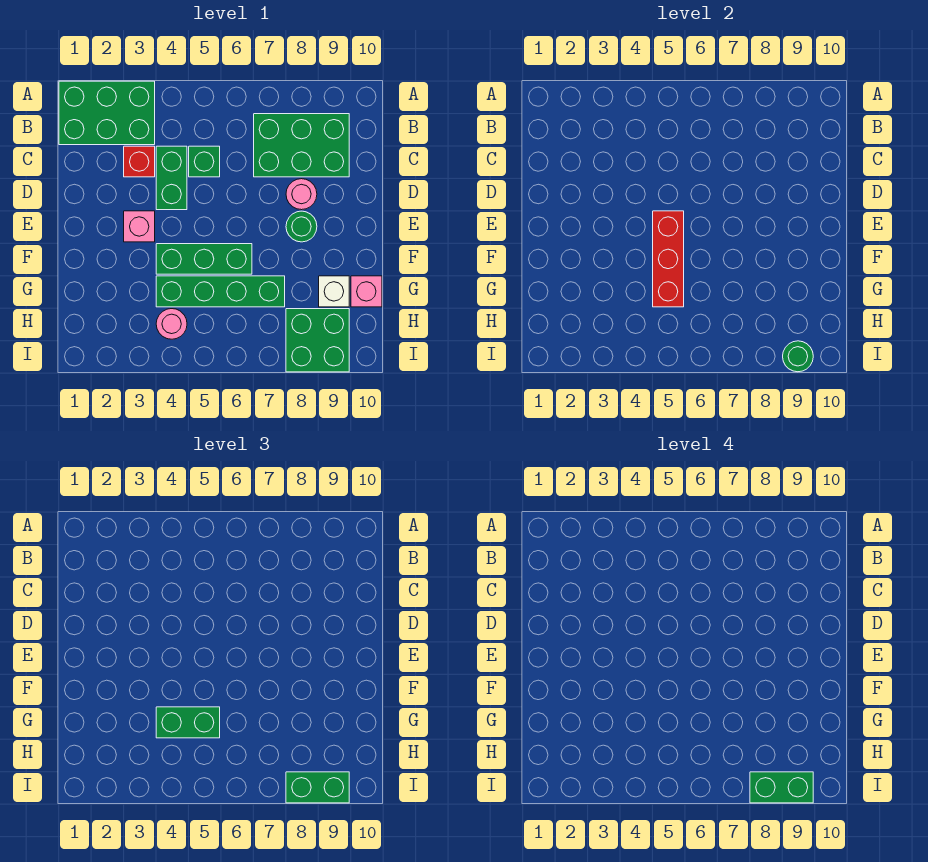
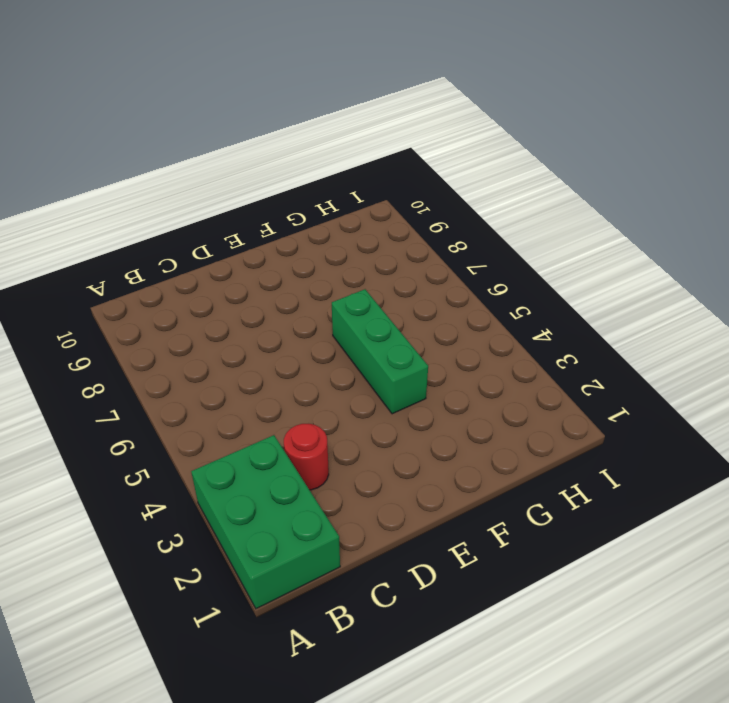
red 1x1 round brick [284,424,329,490] -> red 1x1 brick [124,146,155,177]
none -> green 2x3 brick [254,114,349,177]
none -> green 1x2 brick [156,146,187,210]
none -> green 1x1 brick [189,146,220,177]

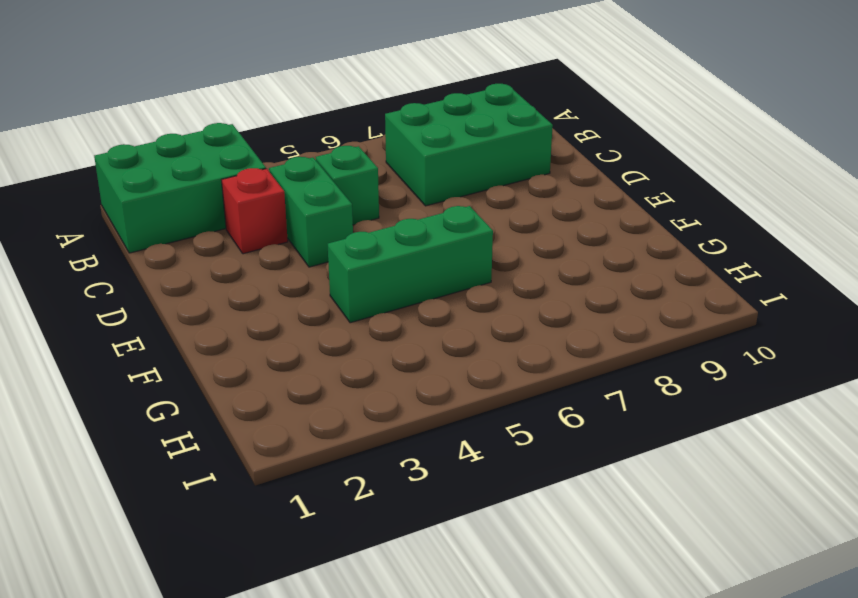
none -> pink 1x1 round brick [286,179,317,210]
none -> pink 1x1 brick [124,211,155,242]
none -> green 1x1 round brick [286,211,317,242]

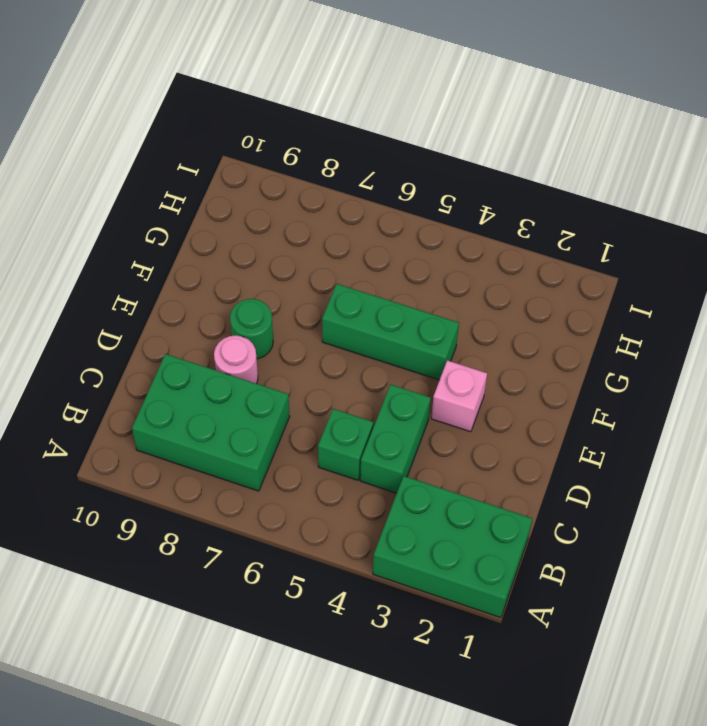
none -> red 1x1 brick [124,146,155,177]
none -> green 1x4 brick [156,276,285,307]
none -> white 1x1 brick [319,276,349,307]

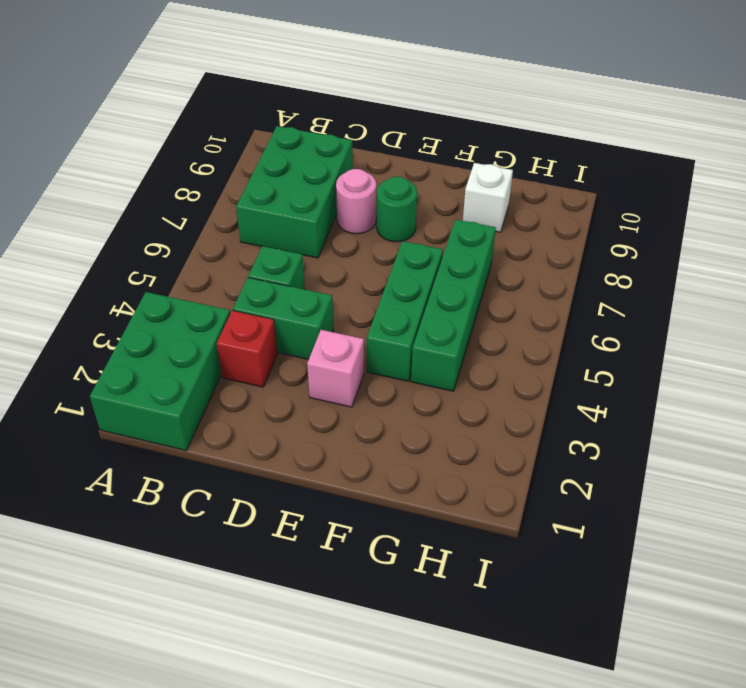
none -> pink 1x1 brick [351,276,382,307]
none -> pink 1x1 round brick [156,309,187,339]
none -> green 2x2 brick [286,309,349,372]

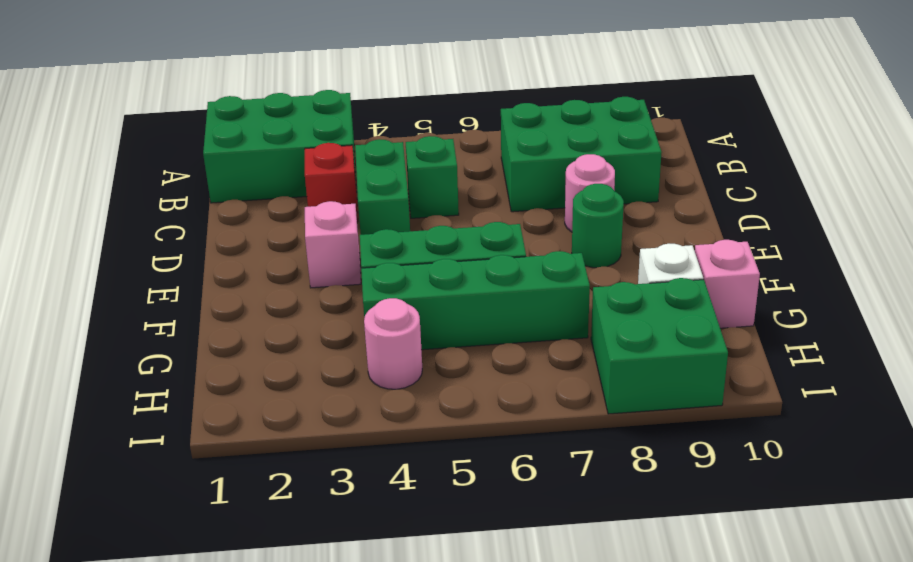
none -> red 1x3 brick [653,211,684,307]
none -> green 1x1 round brick [783,341,813,372]
none -> green 1x2 brick [156,707,220,738]

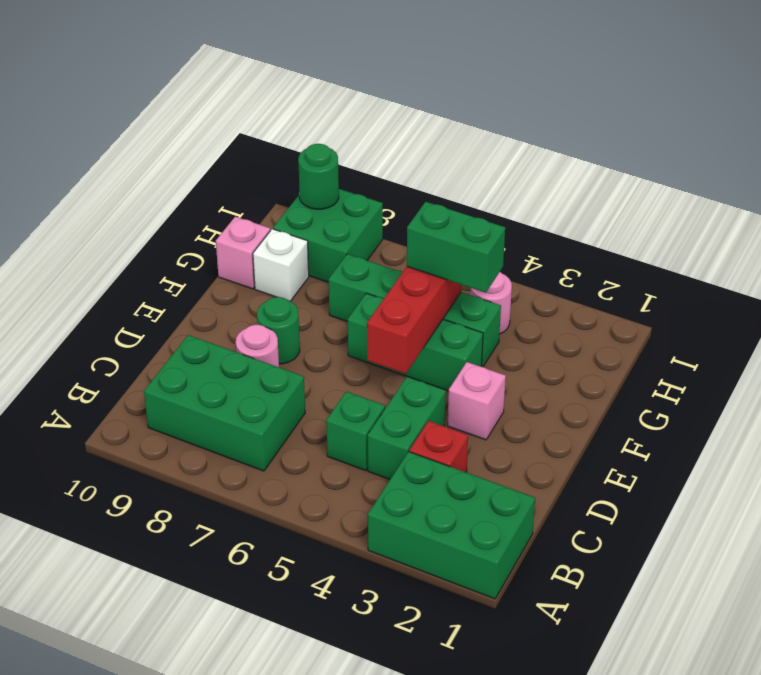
none -> green 1x2 brick [286,772,349,803]
none -> green 1x2 brick [750,772,813,803]

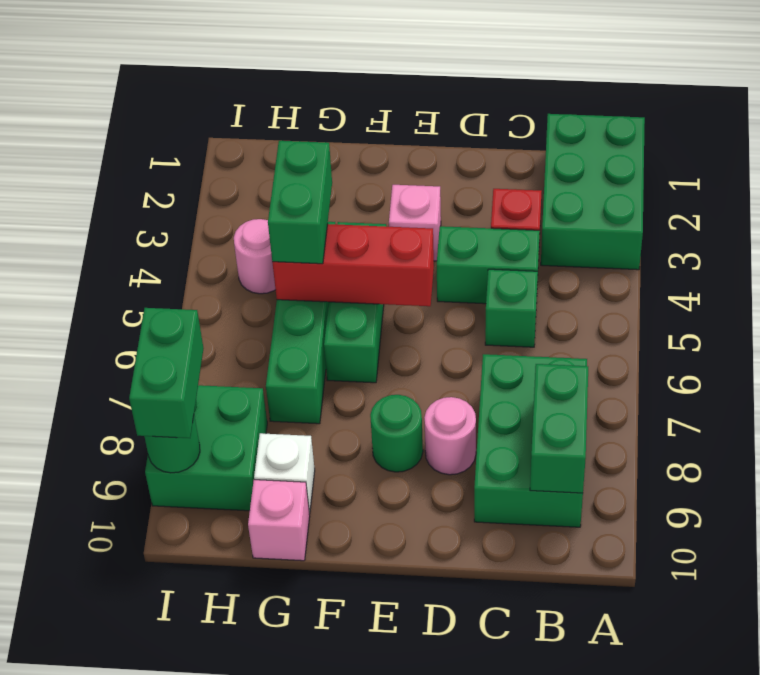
green 1x2 brick [530,364,588,493] -> green 1x2 brick moved to [750,772,813,803]

